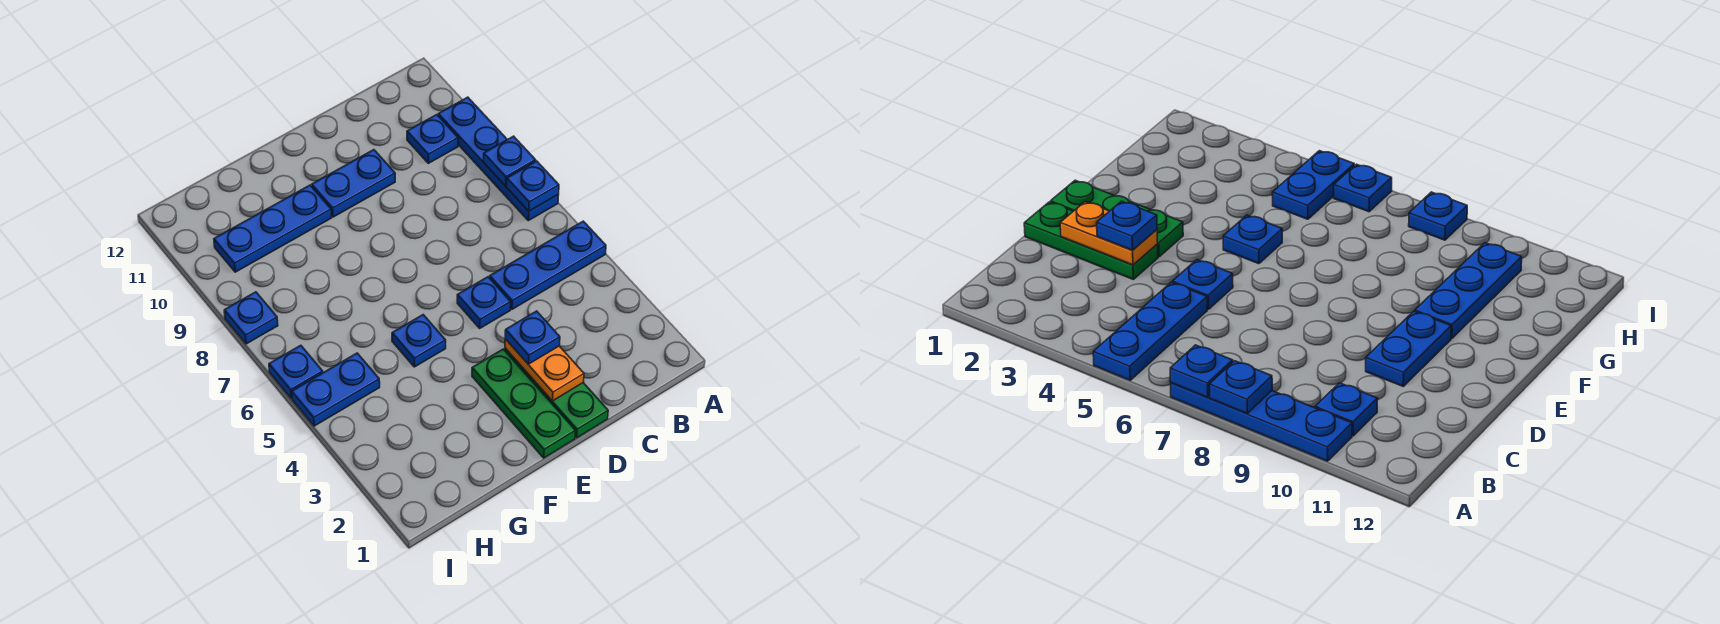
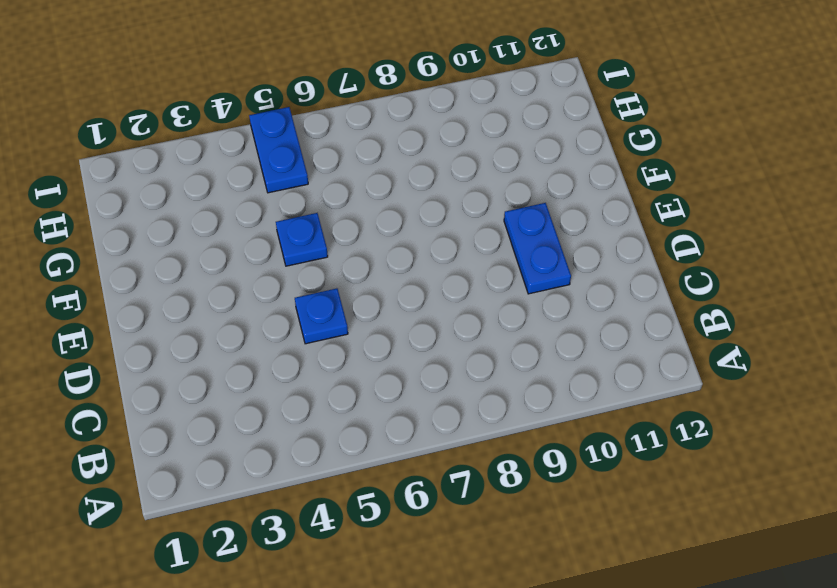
none -> blue 1x3 plate [490,221,606,309]
none -> blue 1x4 plate [438,97,559,221]
none -> blue 1x1 plate [407,115,458,163]

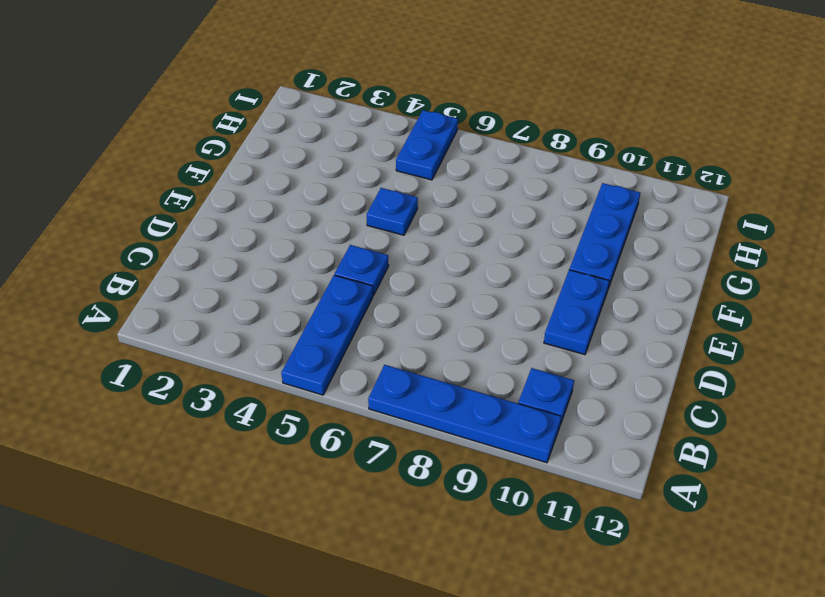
none -> green 1x3 plate [505,348,608,438]
none -> green 1x3 plate [472,349,575,458]
none -> blue 1x1 plate [269,345,323,398]

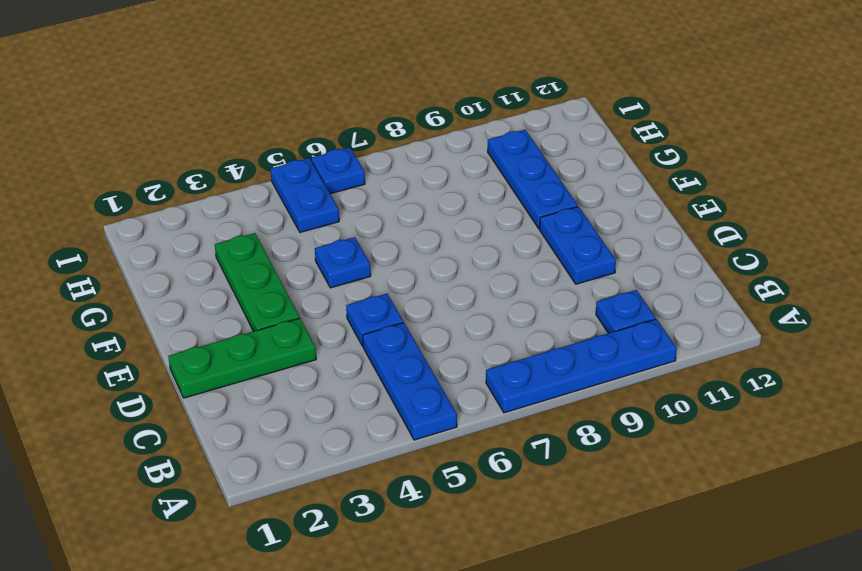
green 1x3 plate [215,233,300,331] -> green 1x3 plate turned to [472,349,575,458]
none -> blue 1x1 plate [224,292,278,344]
none -> blue 1x1 plate [507,161,559,211]
none -> blue 1x1 plate [484,136,536,186]

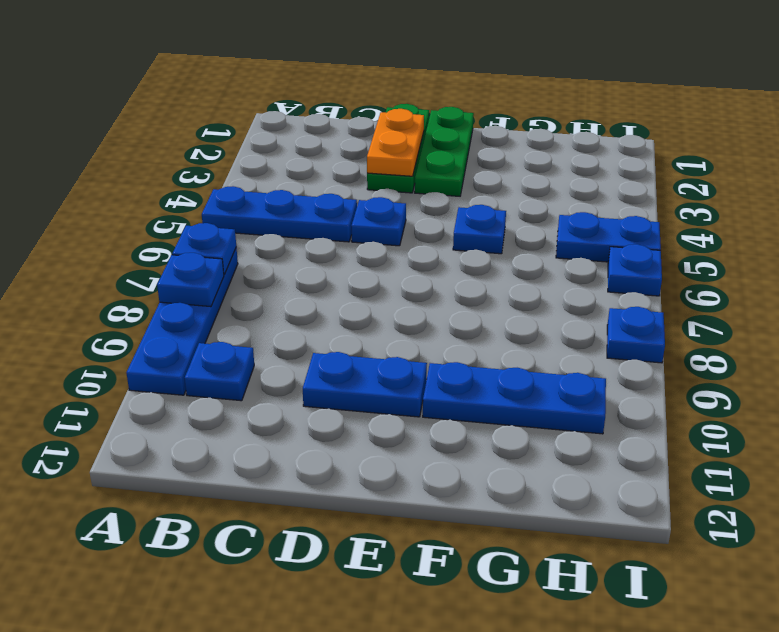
none -> blue 1x1 plate [505,311,560,364]

